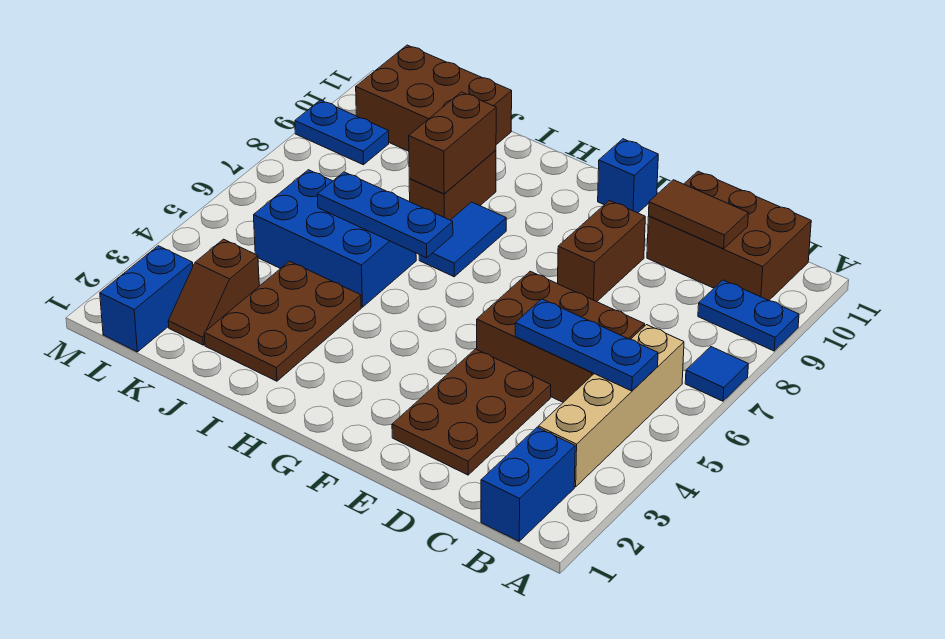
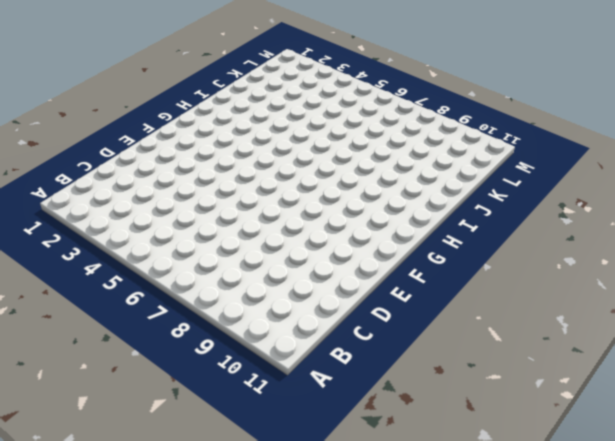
none -> blue 1x1 tile [685,347,748,401]
none -> blue 1x2 plate [698,280,799,351]
none -> blue 1x2 brick [481,427,575,541]

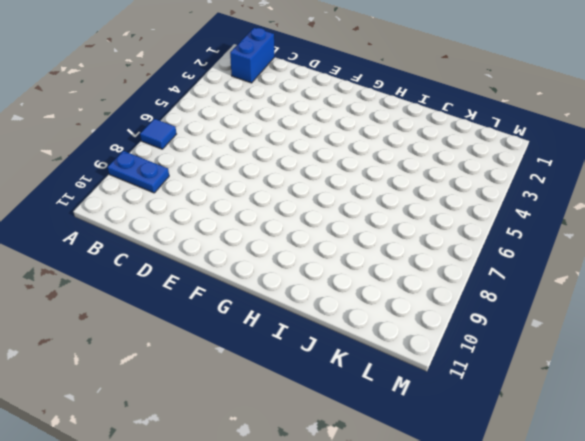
none -> tan 1x4 brick [538,325,684,487]
none -> brown 2x3 brick [647,171,811,301]
none -> brown 2x3 brick [477,271,645,402]

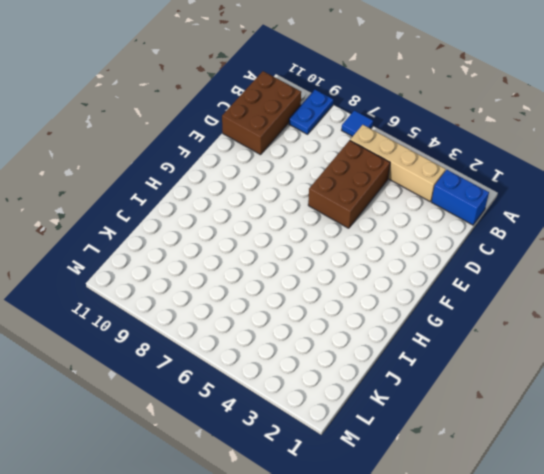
none -> brown 2x3 plate [392,349,551,475]
none -> brown 1x2 brick [558,201,645,302]
none -> blue 1x1 brick [598,139,658,213]

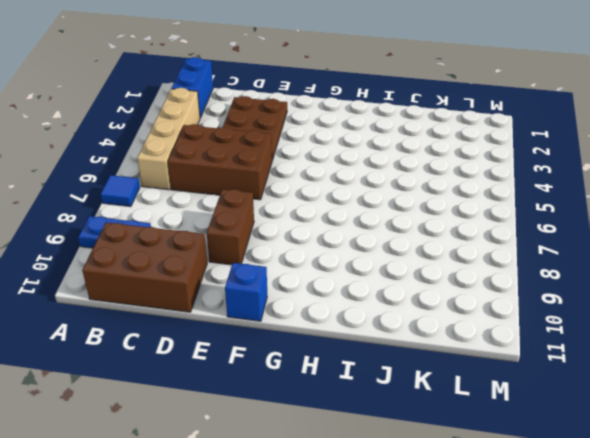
none -> blue 1x2 tile [419,202,506,277]
none -> brown 2x3 plate [204,261,361,381]
none -> blue 2x3 brick [254,170,416,307]

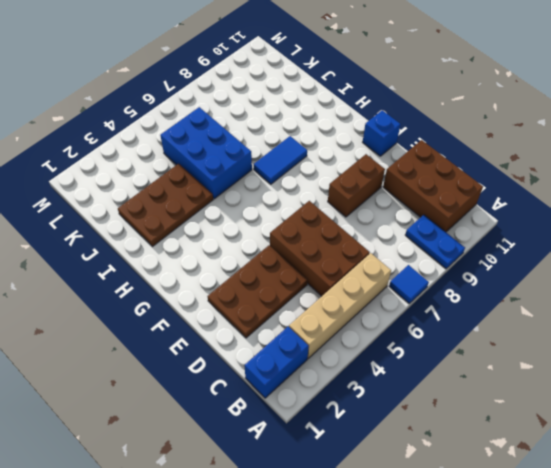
none -> brown 1x2 brick [409,150,496,220]
none -> brown 2x3 brick [356,45,512,151]
none -> brown 1x2 slope [168,239,259,345]

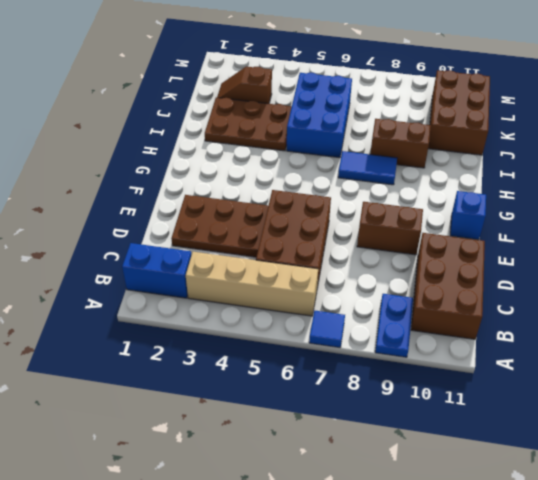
none -> blue 1x2 brick [100,246,193,352]
none -> blue 1x2 plate [295,100,389,165]
none -> blue 1x3 plate [515,299,658,391]

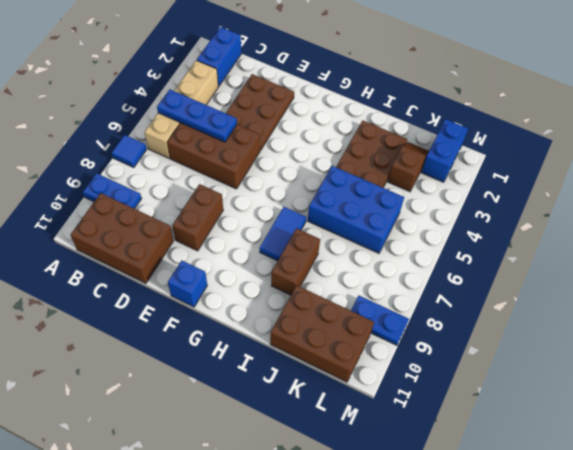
none -> brown 1x2 tile [649,180,748,249]
none -> blue 1x3 plate [317,172,453,258]
none -> brown 1x2 brick [409,92,496,194]

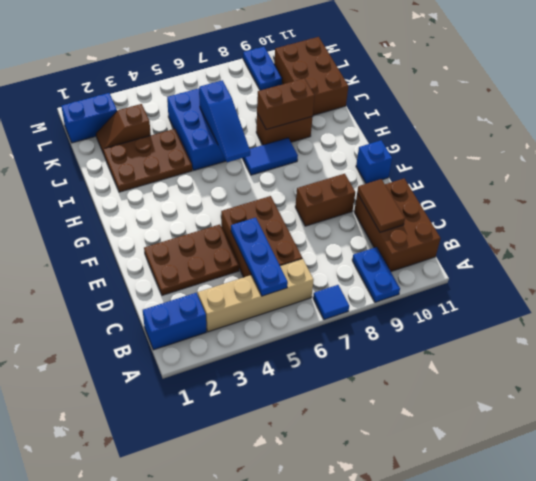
blue 1x3 slope [199,80,250,162] -> blue 1x3 plate [317,172,453,258]

